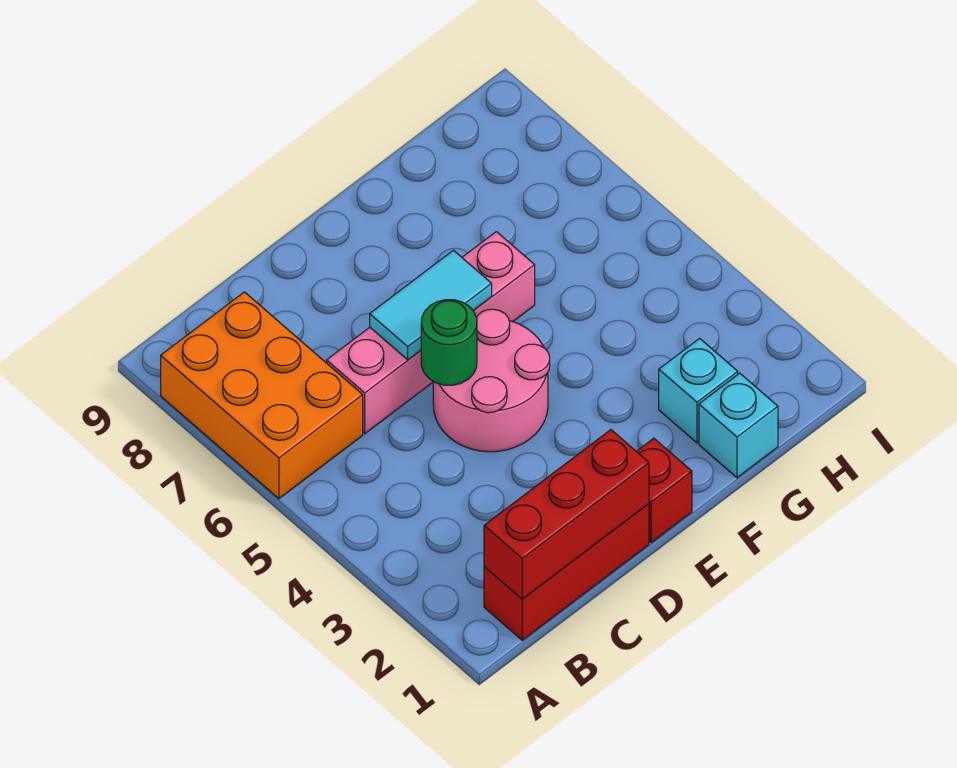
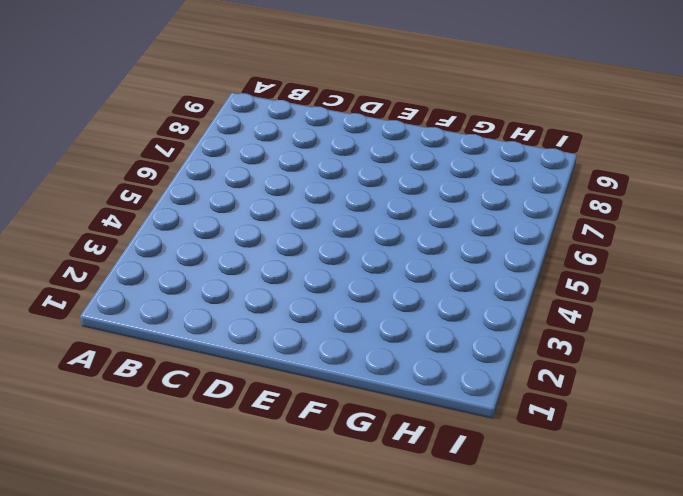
none -> orange 2x3 brick [161,292,363,499]
none -> red 1x3 brick [484,504,649,640]

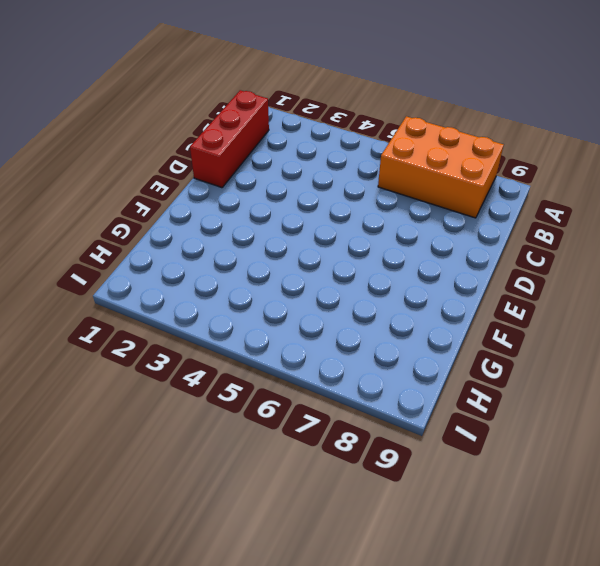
none -> pink 1x4 brick [327,232,535,434]
none -> pink 2x2 round brick [433,309,550,452]

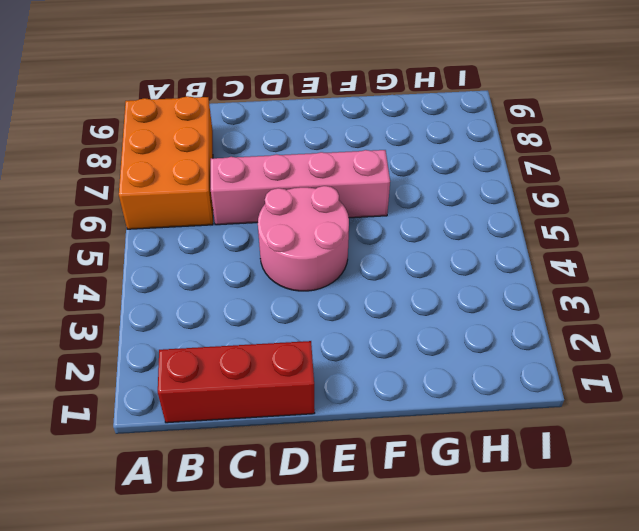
none -> red 1x1 brick [636,438,692,543]
none -> cyan 1x1 brick [699,373,778,478]

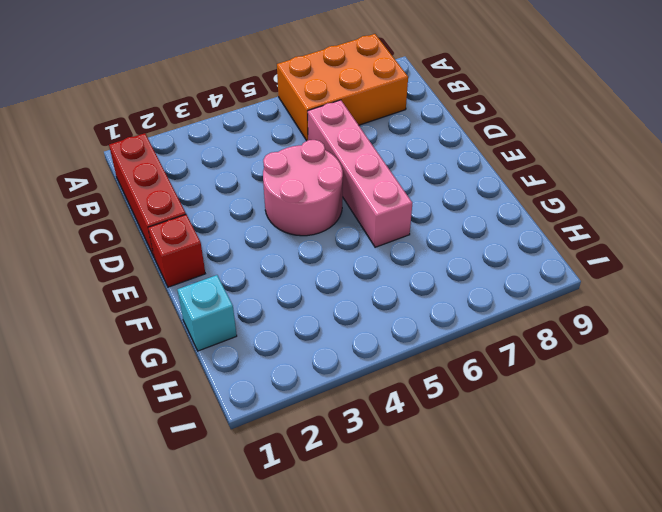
none -> cyan 1x1 brick [659,338,738,443]
none -> red 1x3 brick [484,430,649,599]

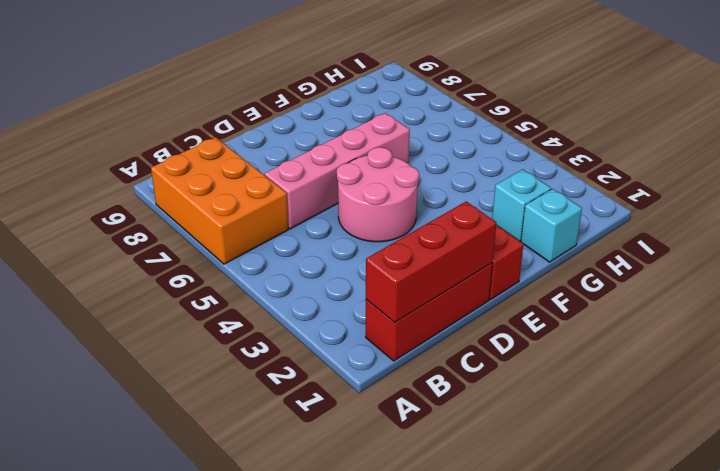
none -> green 1x1 round brick [421,300,477,385]
none -> cyan 1x2 tile [370,250,492,360]

